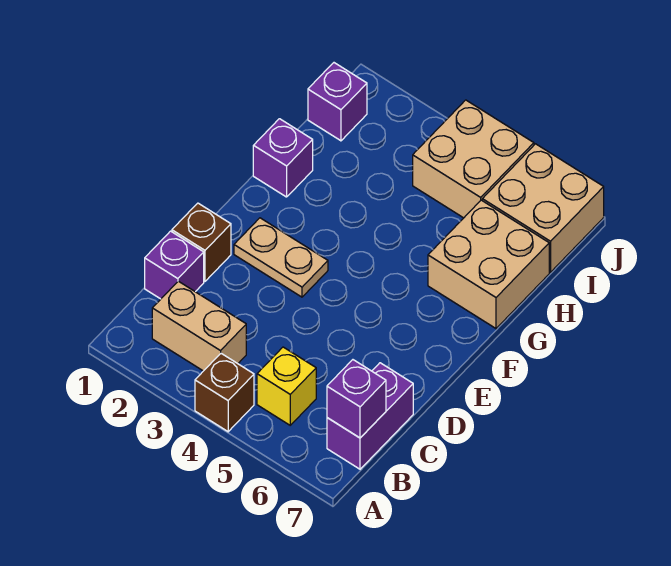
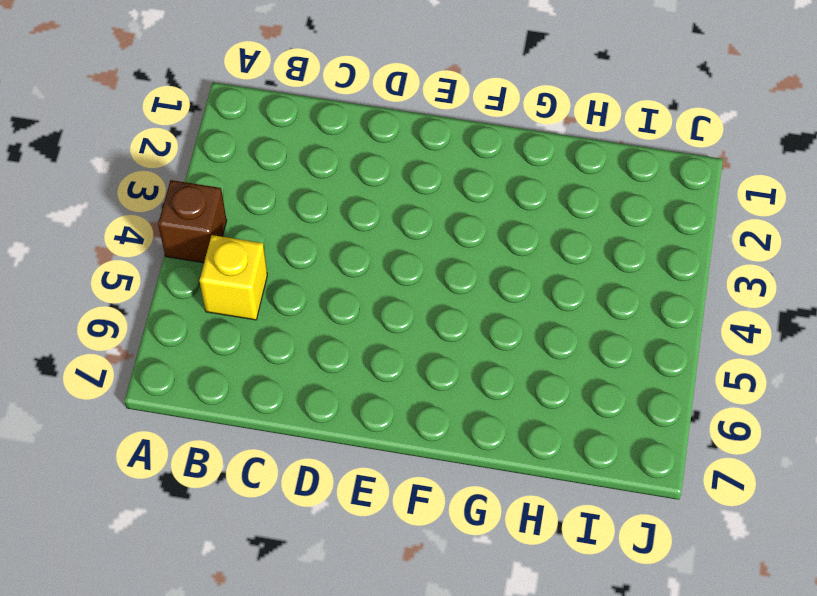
none -> tan 1x2 brick [152,281,246,371]
none -> purple 1x2 brick [327,363,413,469]
none -> purple 1x1 brick [145,231,204,299]

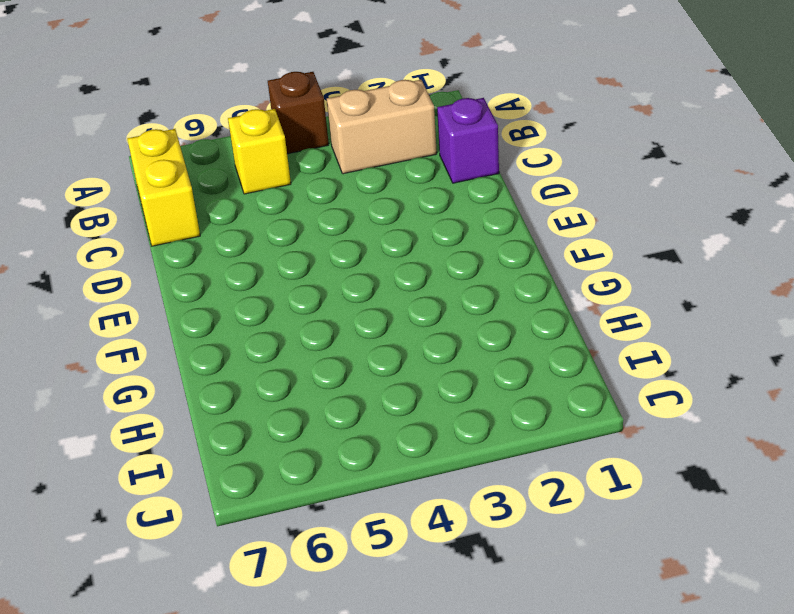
yellow 1x2 brick [128,129,200,246] -> purple 1x2 brick [327,363,413,469]
none -> brown 1x1 brick [172,203,231,281]
none -> tan 1x2 plate [234,218,328,297]
none -> purple 1x1 brick [253,119,313,197]

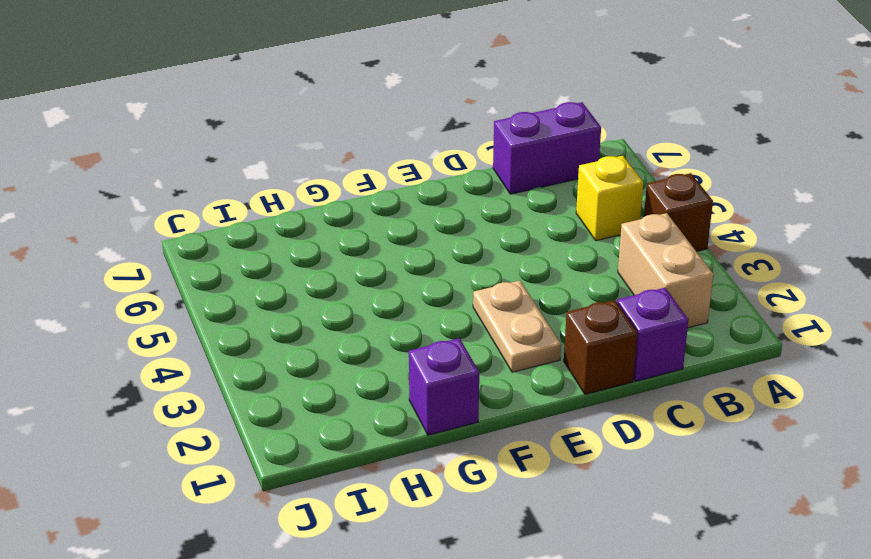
none -> tan 2x2 brick [428,200,549,328]
none -> purple 1x1 brick [308,63,367,141]
none -> tan 2x2 brick [413,100,534,218]

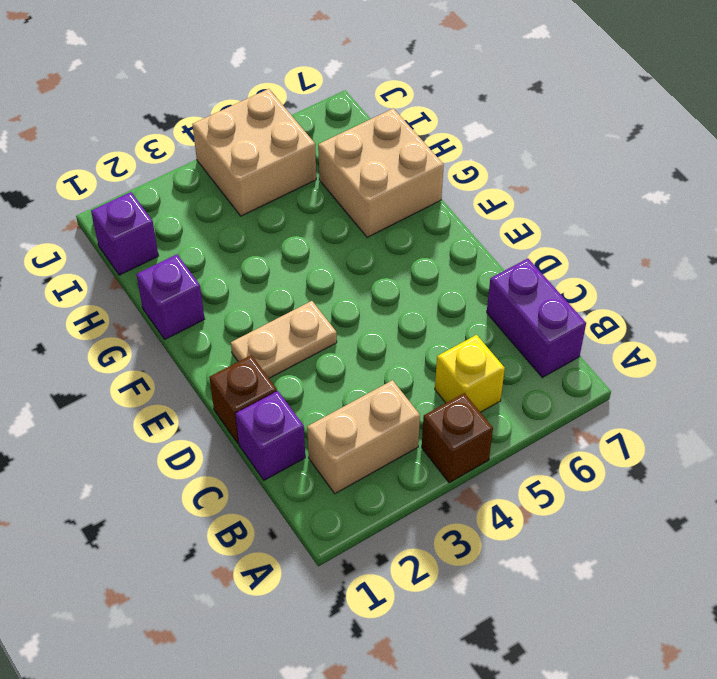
none -> tan 2x2 brick [482,144,604,272]
none -> purple 1x1 brick [327,360,386,438]

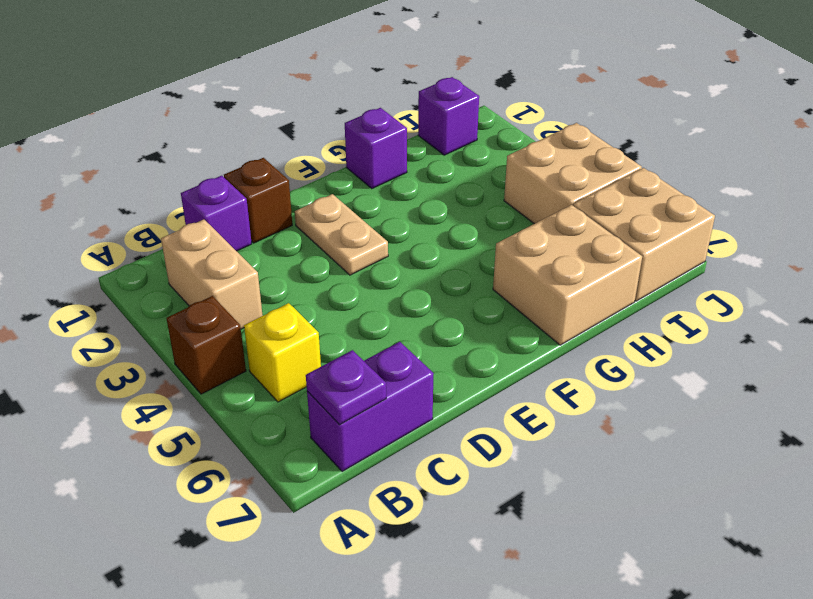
purple 1x1 plate [306,350,386,425] -> purple 1x1 brick [327,360,386,438]

